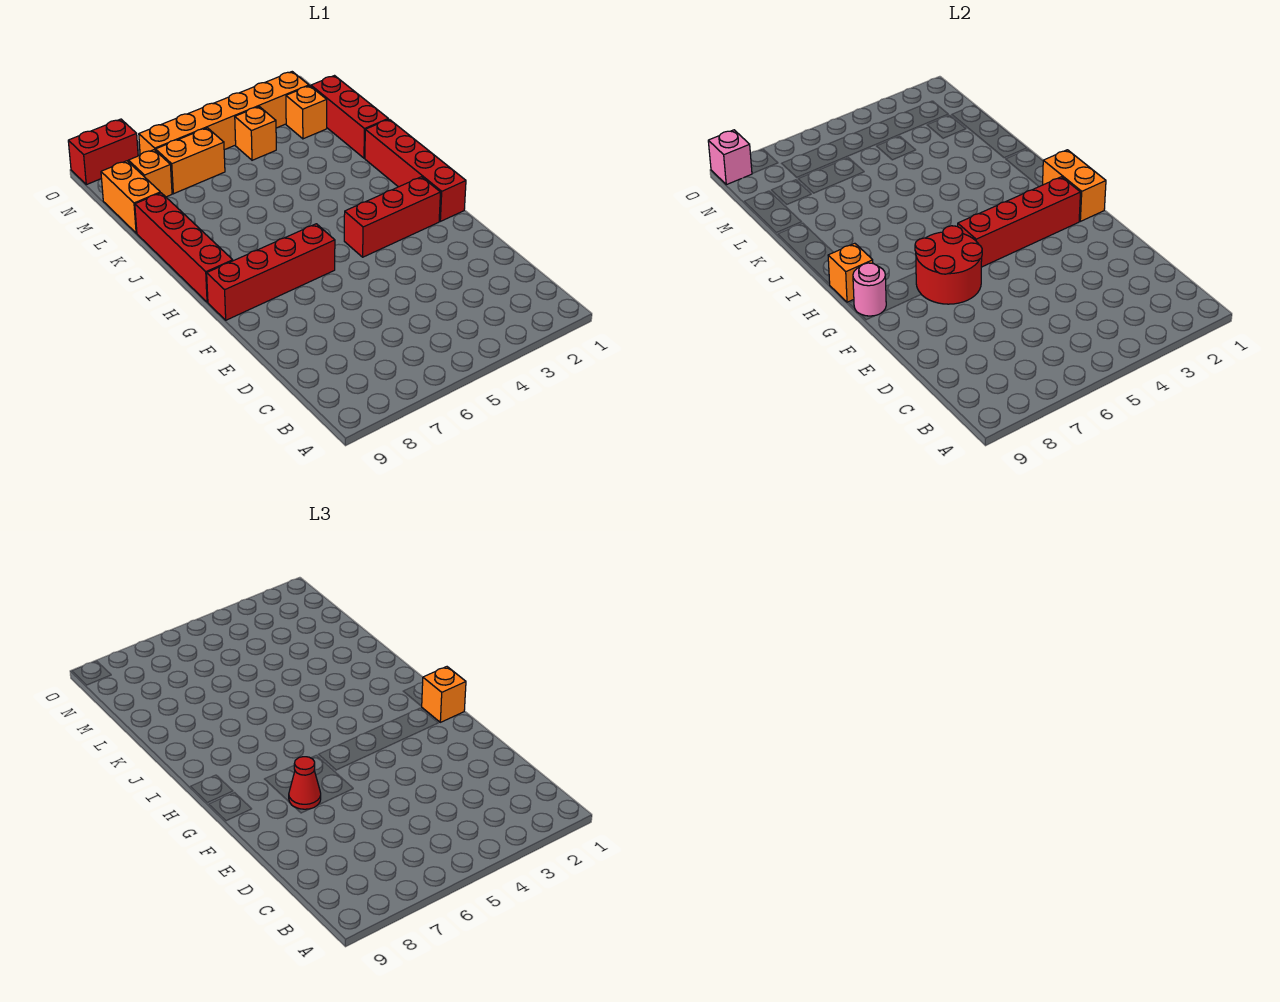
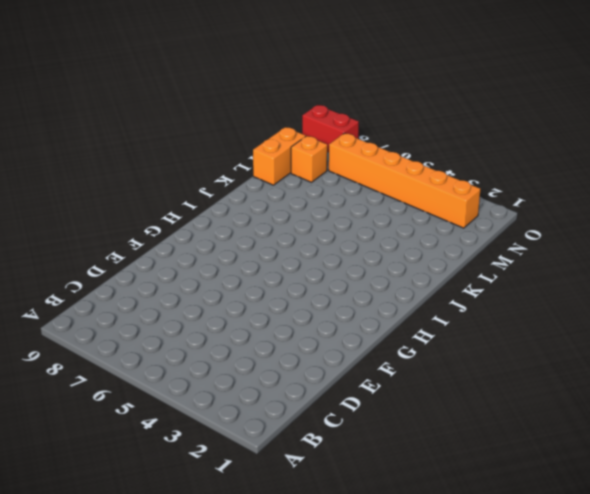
none -> red 1x4 brick [365,119,466,221]
none -> red 1x3 brick [344,177,441,257]
none -> red 1x4 brick [207,224,335,320]

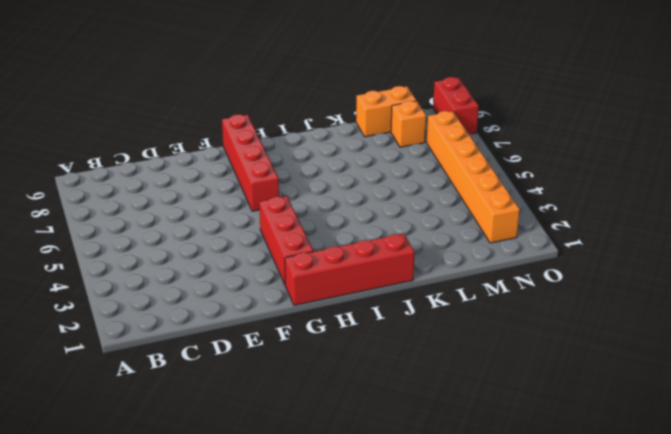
none -> red 1x4 brick [135,193,233,302]
none -> red 1x3 brick [311,76,388,158]
none -> orange 1x1 brick [286,86,327,139]

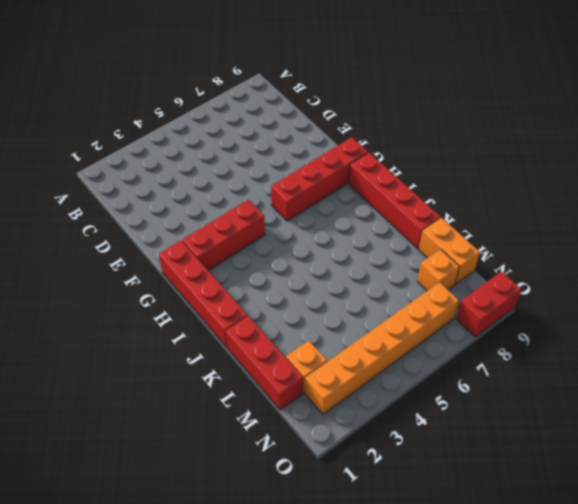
none -> orange 1x1 brick [235,107,276,160]
none -> orange 1x2 brick [156,128,225,194]
none -> red 2x2 round brick [915,226,982,304]

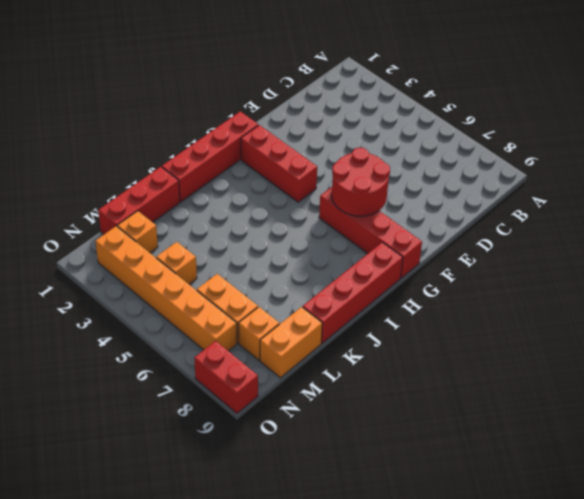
none -> orange 1x2 brick [1043,150,1106,221]
none -> red 1x4 brick [958,177,1081,267]
none -> pink 1x1 round brick [853,263,886,316]

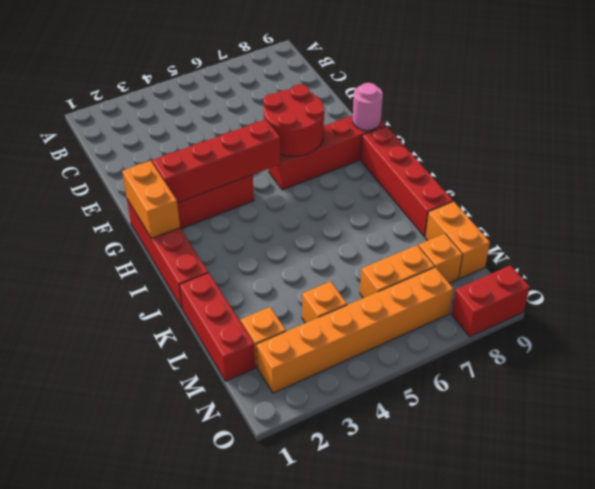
none -> orange 1x1 brick [828,243,873,302]
none -> pink 1x1 brick [708,130,752,185]
none -> red 1x1 cone [289,757,321,809]

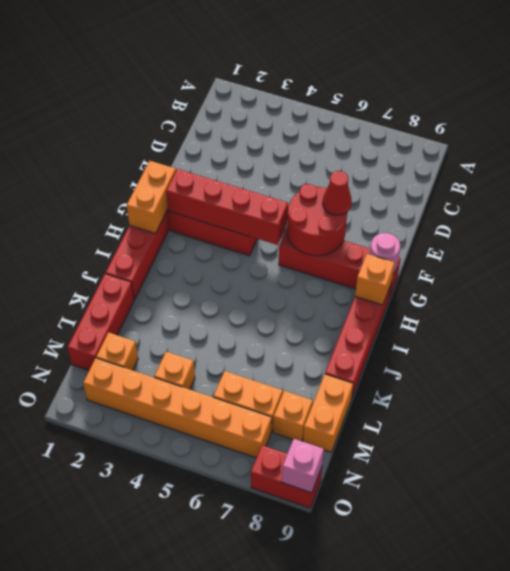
none -> orange 1x1 brick [421,667,466,722]

